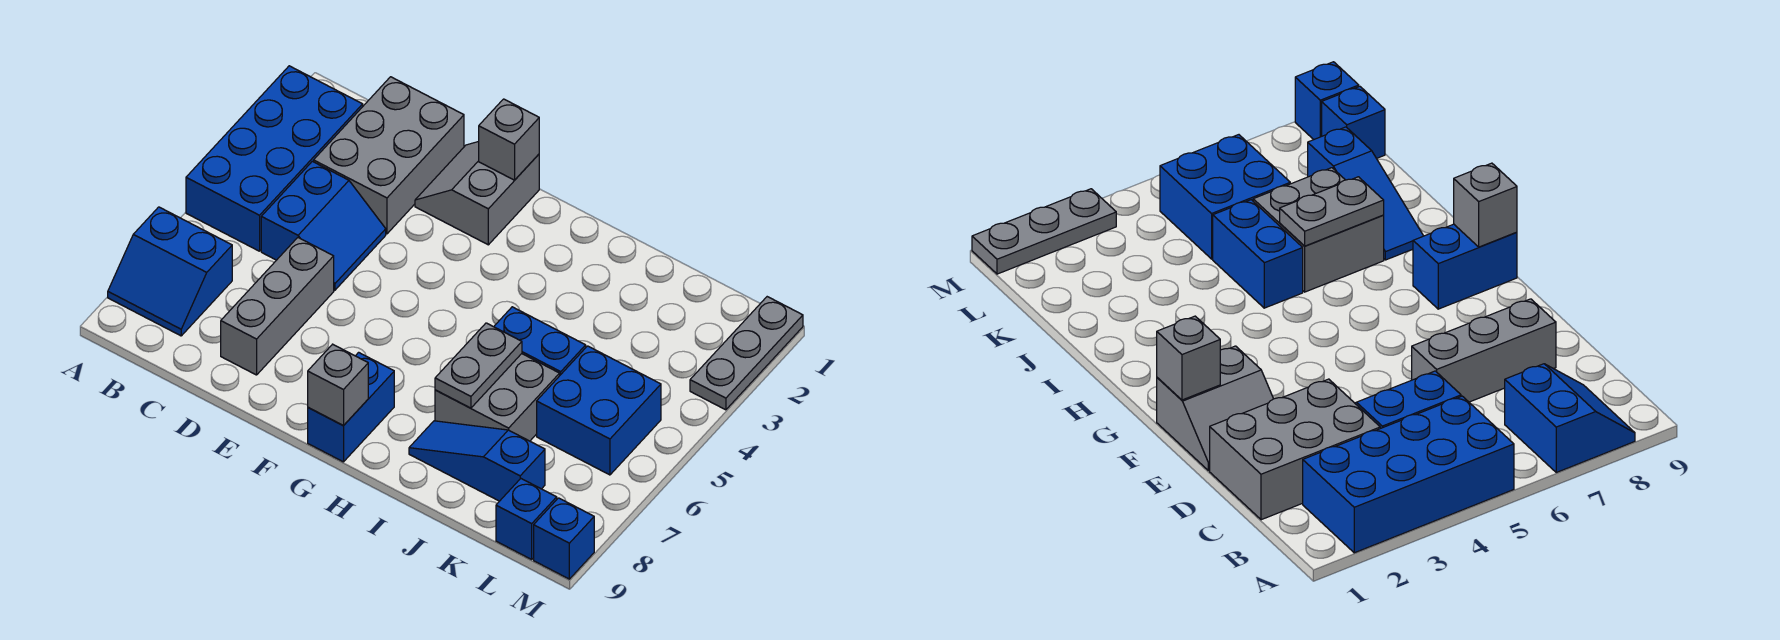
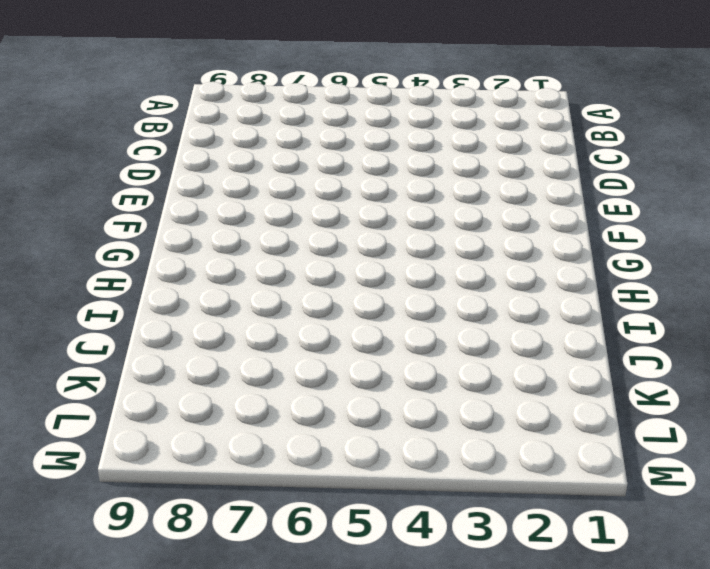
none -> blue 2x4 brick [186,66,363,251]
none -> blue 2x2 slope [108,207,232,336]
none -> grey 2x3 brick [314,77,464,234]

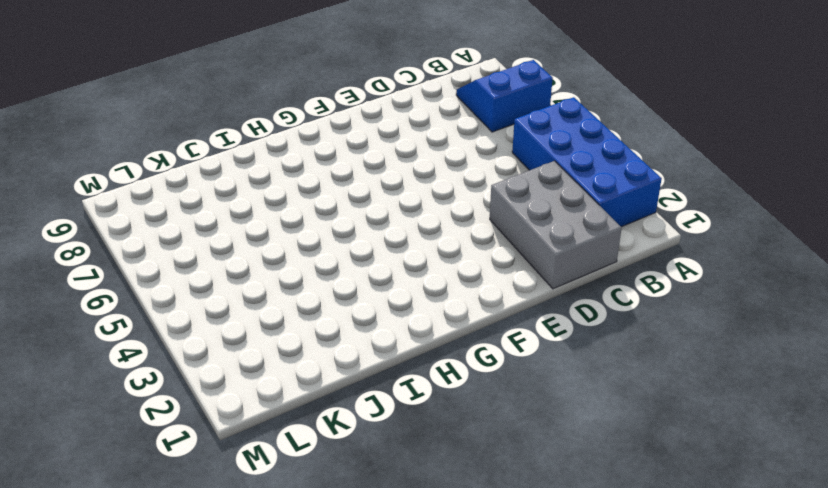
none -> blue 2x2 slope [261,161,386,290]
none -> grey 1x3 brick [221,238,334,375]
none -> grey 2x2 slope [415,142,539,245]

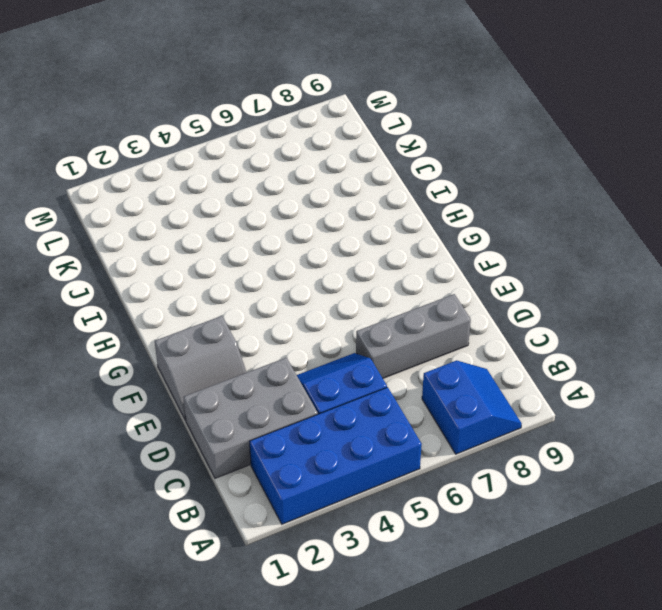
none -> blue 1x2 brick [308,352,394,462]
none -> blue 1x2 brick [494,307,586,375]
none -> grey 2x2 brick [435,354,560,441]

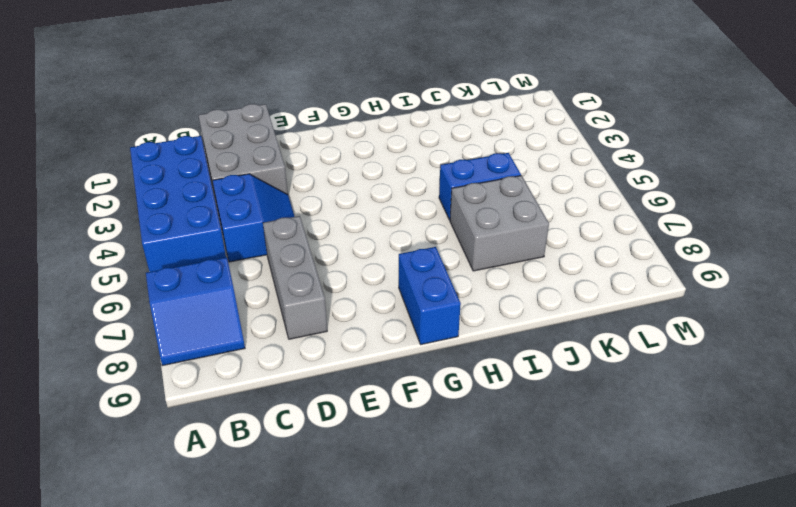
none -> grey 2x2 slope [415,142,539,245]
none -> blue 1x3 slope [409,421,545,501]
none -> blue 2x2 brick [537,346,661,475]

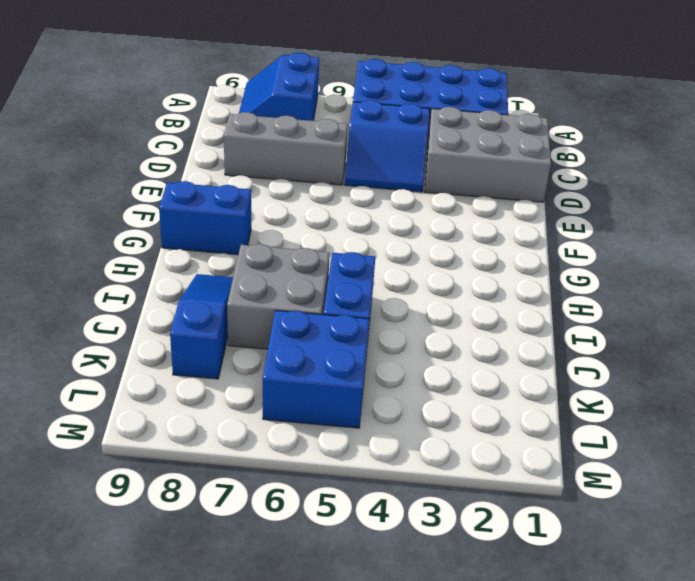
none -> grey 2x2 slope [415,142,539,245]
none -> blue 1x1 brick [496,479,557,559]
none -> grey 1x3 plate [690,297,803,410]

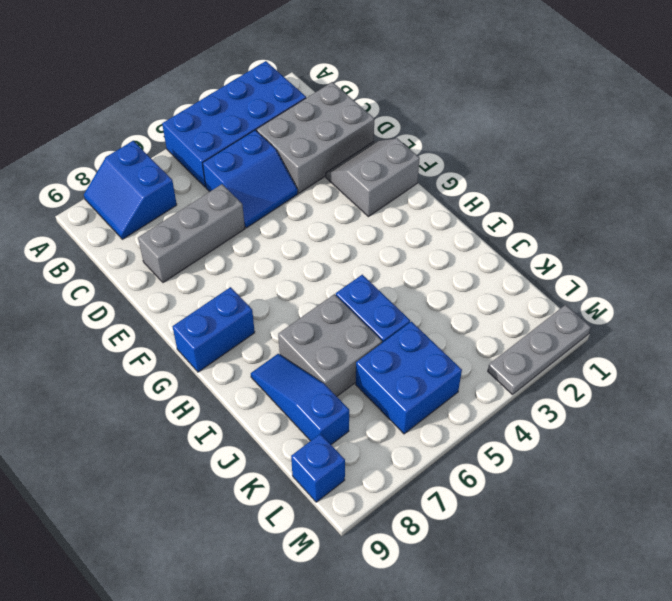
none -> blue 1x1 brick [534,498,594,579]
none -> grey 1x1 brick [479,99,539,180]
none -> grey 1x1 brick [308,344,368,425]

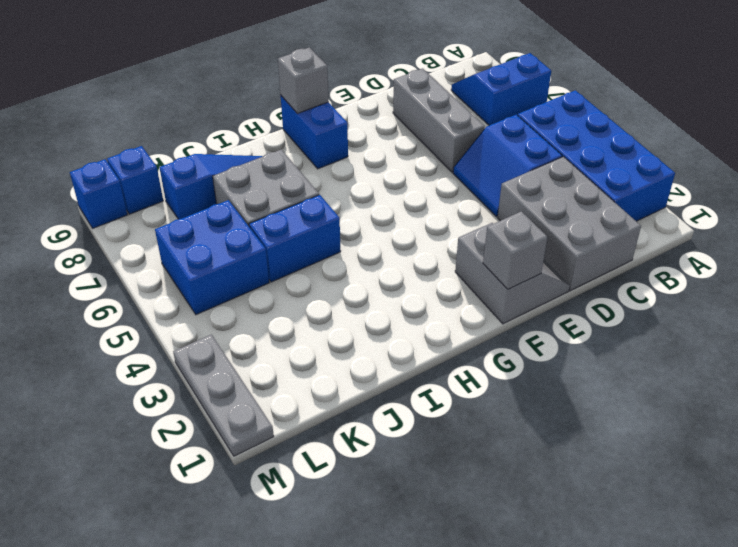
none -> grey 1x2 plate [435,323,522,408]

